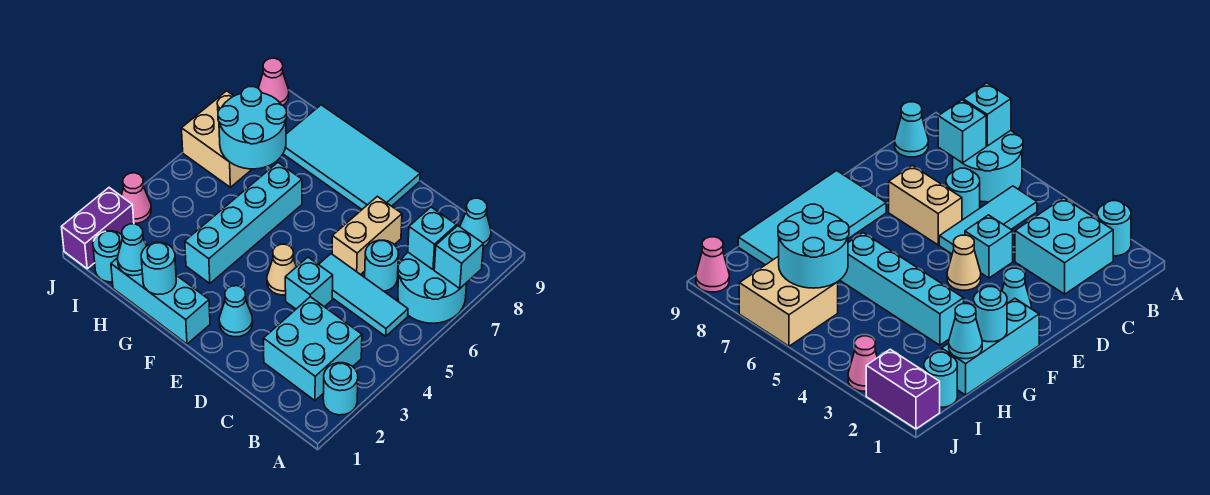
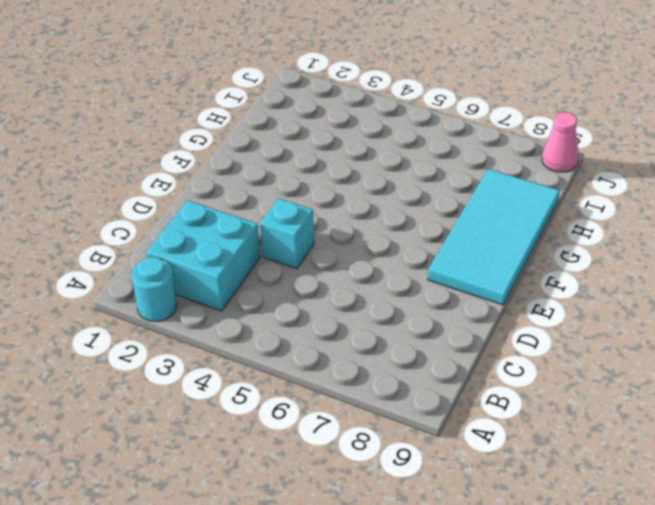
none -> cyan 2x2 round brick [398,253,467,323]
none -> cyan 1x3 tile [319,254,408,336]
none -> cyan 1x1 cone [460,198,491,247]

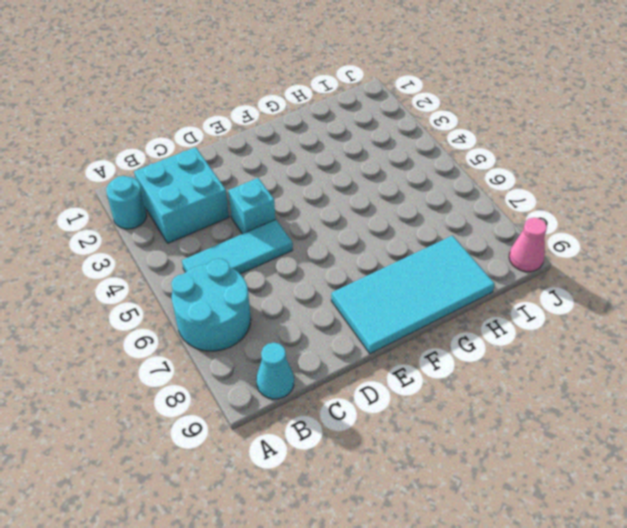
none -> cyan 1x1 round brick [365,240,399,291]
none -> tan 1x2 brick [332,196,402,275]
none -> cyan 1x1 cone [219,286,253,337]

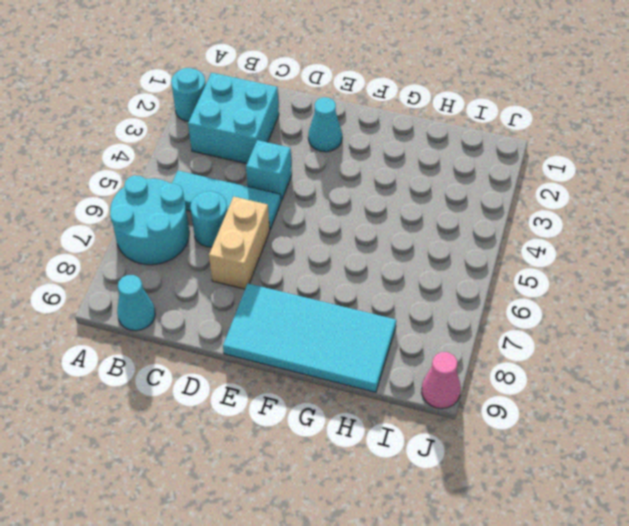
none -> tan 1x1 cone [267,244,296,295]
none -> cyan 1x3 brick [111,258,210,344]
none -> cyan 1x4 brick [185,163,302,284]

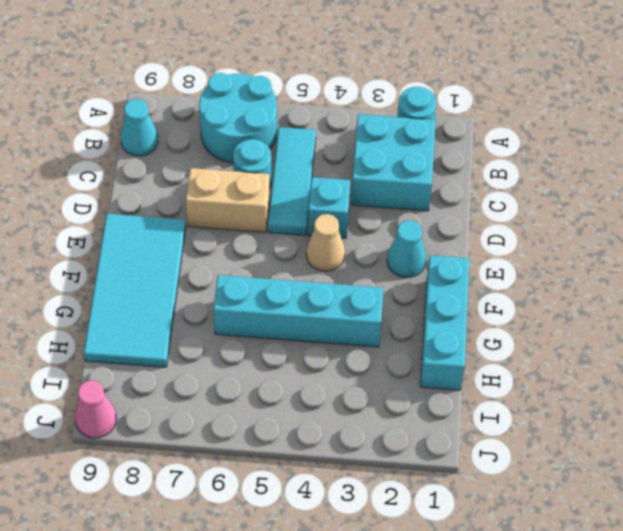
none -> cyan 1x1 round brick [93,231,122,282]
none -> tan 2x2 brick [182,91,252,187]
none -> purple 1x2 brick [62,188,134,269]

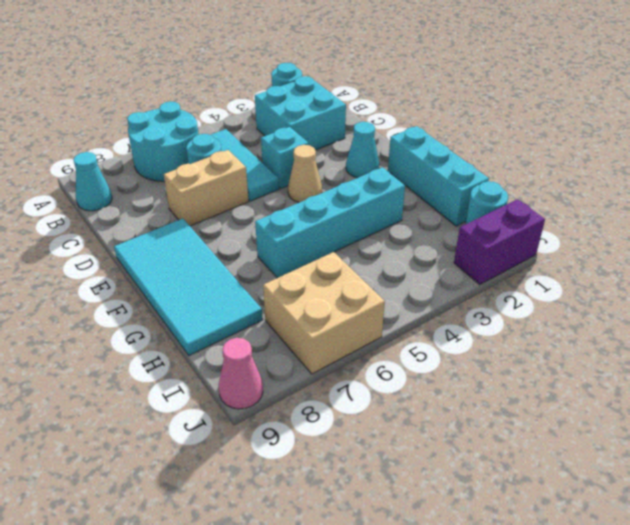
none -> pink 1x1 cone [121,173,151,223]
none -> cyan 1x1 brick [434,226,483,289]
none -> cyan 1x1 brick [408,207,456,269]

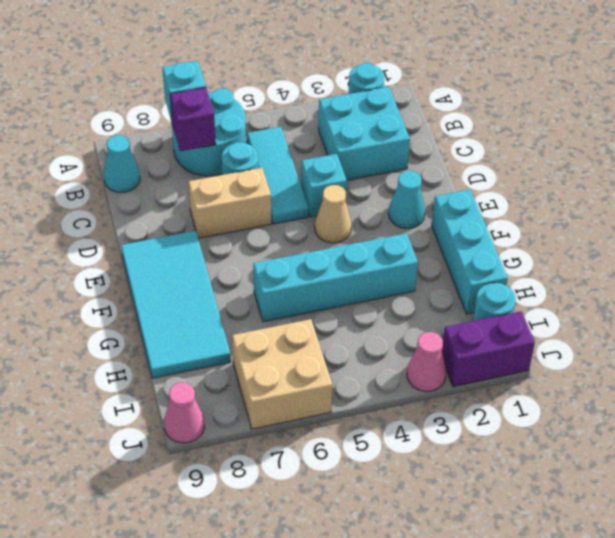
purple 1x1 brick [170,88,216,151] -> cyan 1x1 brick [408,207,456,269]
none -> cyan 1x1 round brick [141,242,176,295]
none -> cyan 1x1 cone [118,224,146,276]
none -> cyan 2x2 round brick [218,87,287,169]

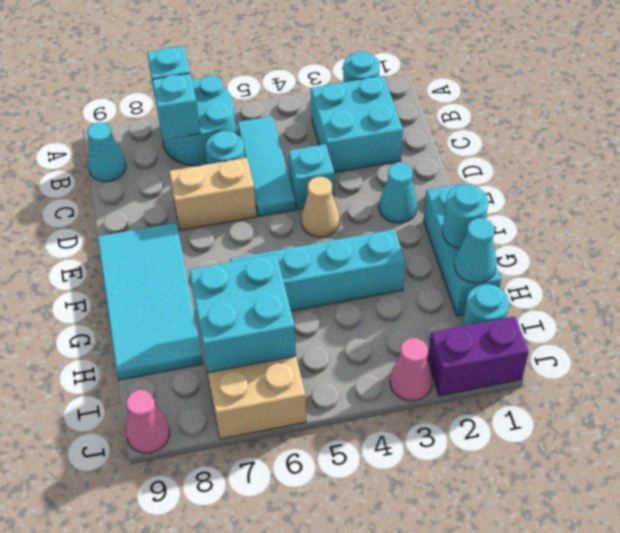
cyan 2x2 brick [189,254,296,373] -> cyan 2x2 round brick [218,87,287,169]

